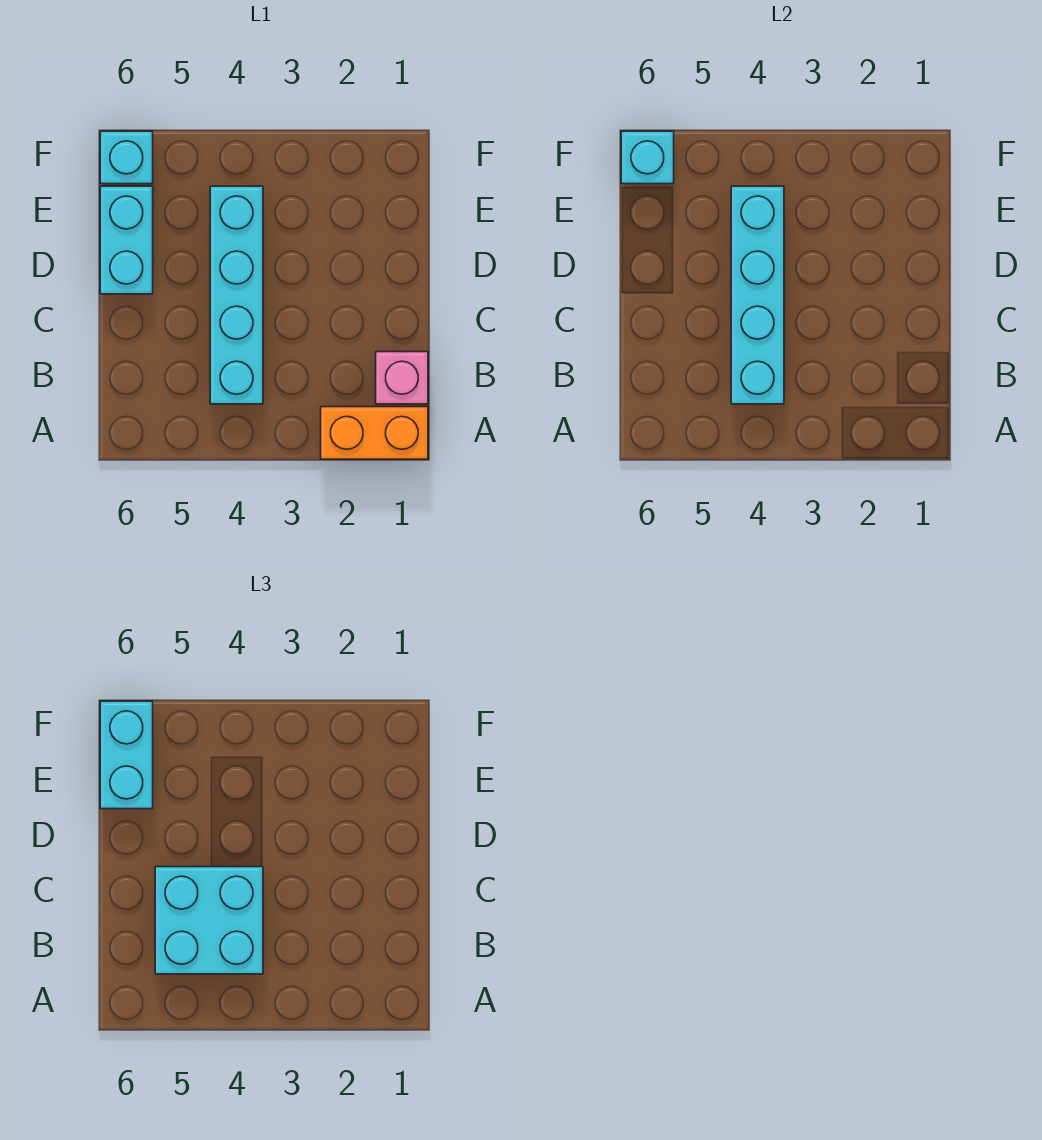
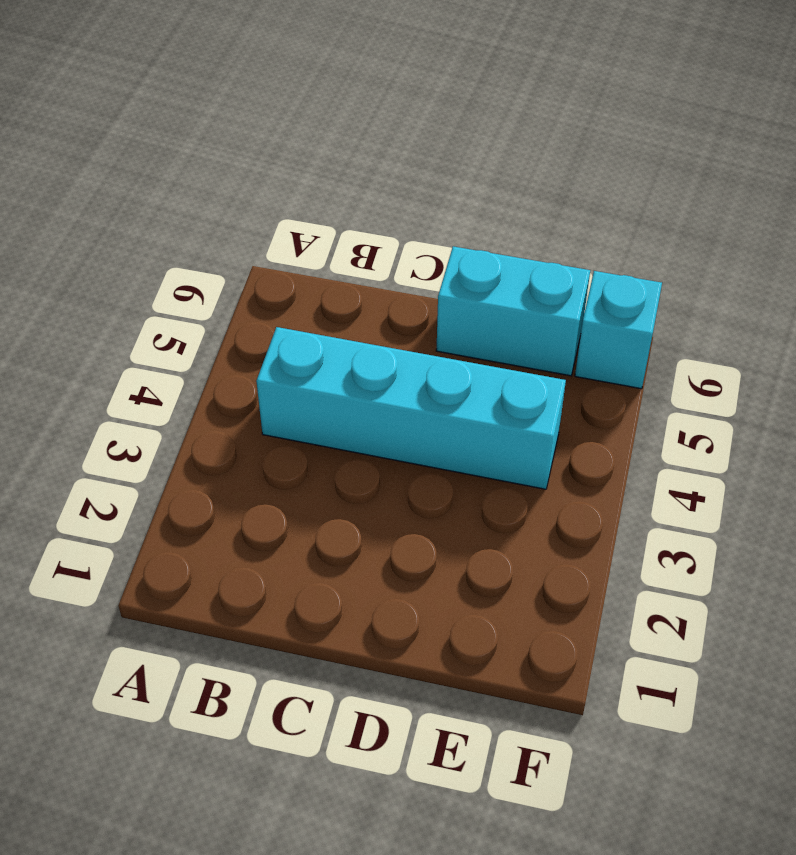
none -> orange 1x2 brick [321,407,428,459]
none -> pink 1x1 brick [376,352,428,404]

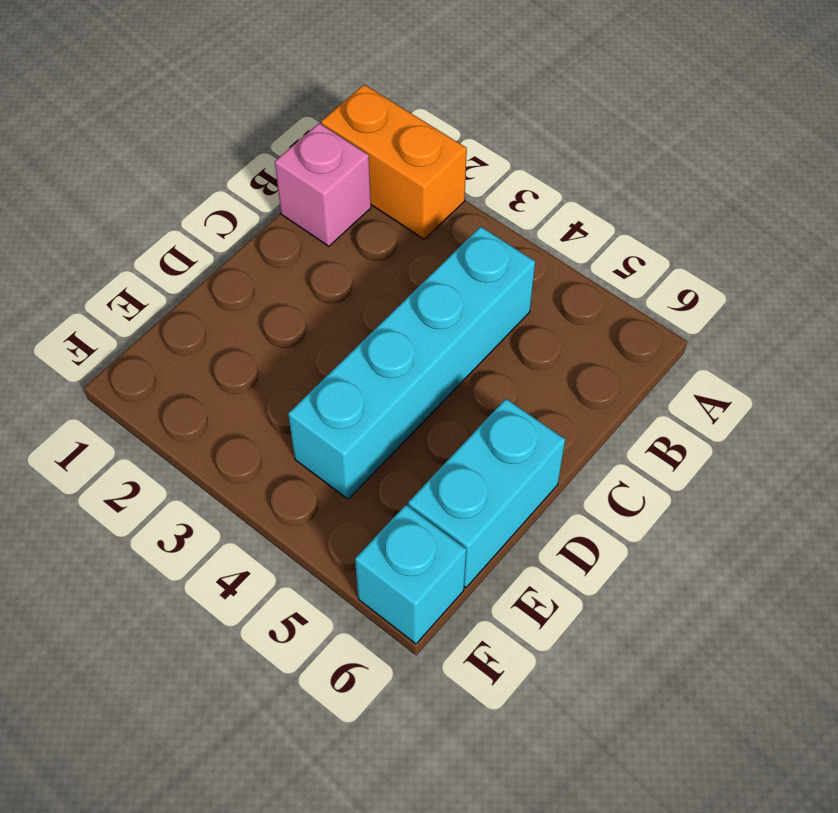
none -> cyan 1x4 brick [731,186,784,404]
none -> cyan 1x1 brick [621,131,674,184]

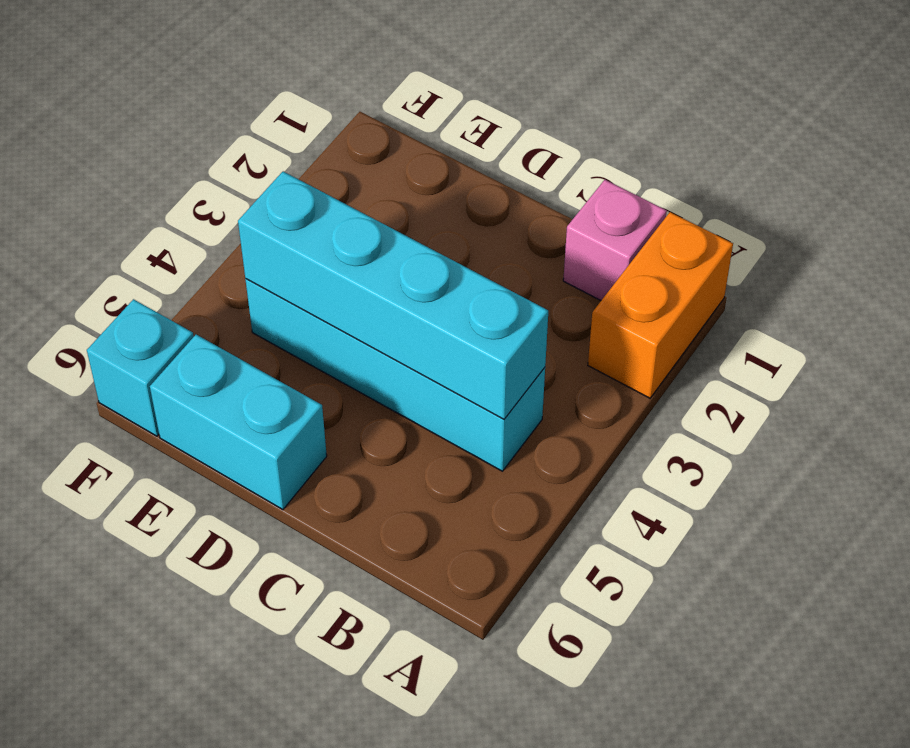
none -> cyan 1x1 brick [621,131,674,184]
none -> cyan 2x2 brick [155,867,263,974]

